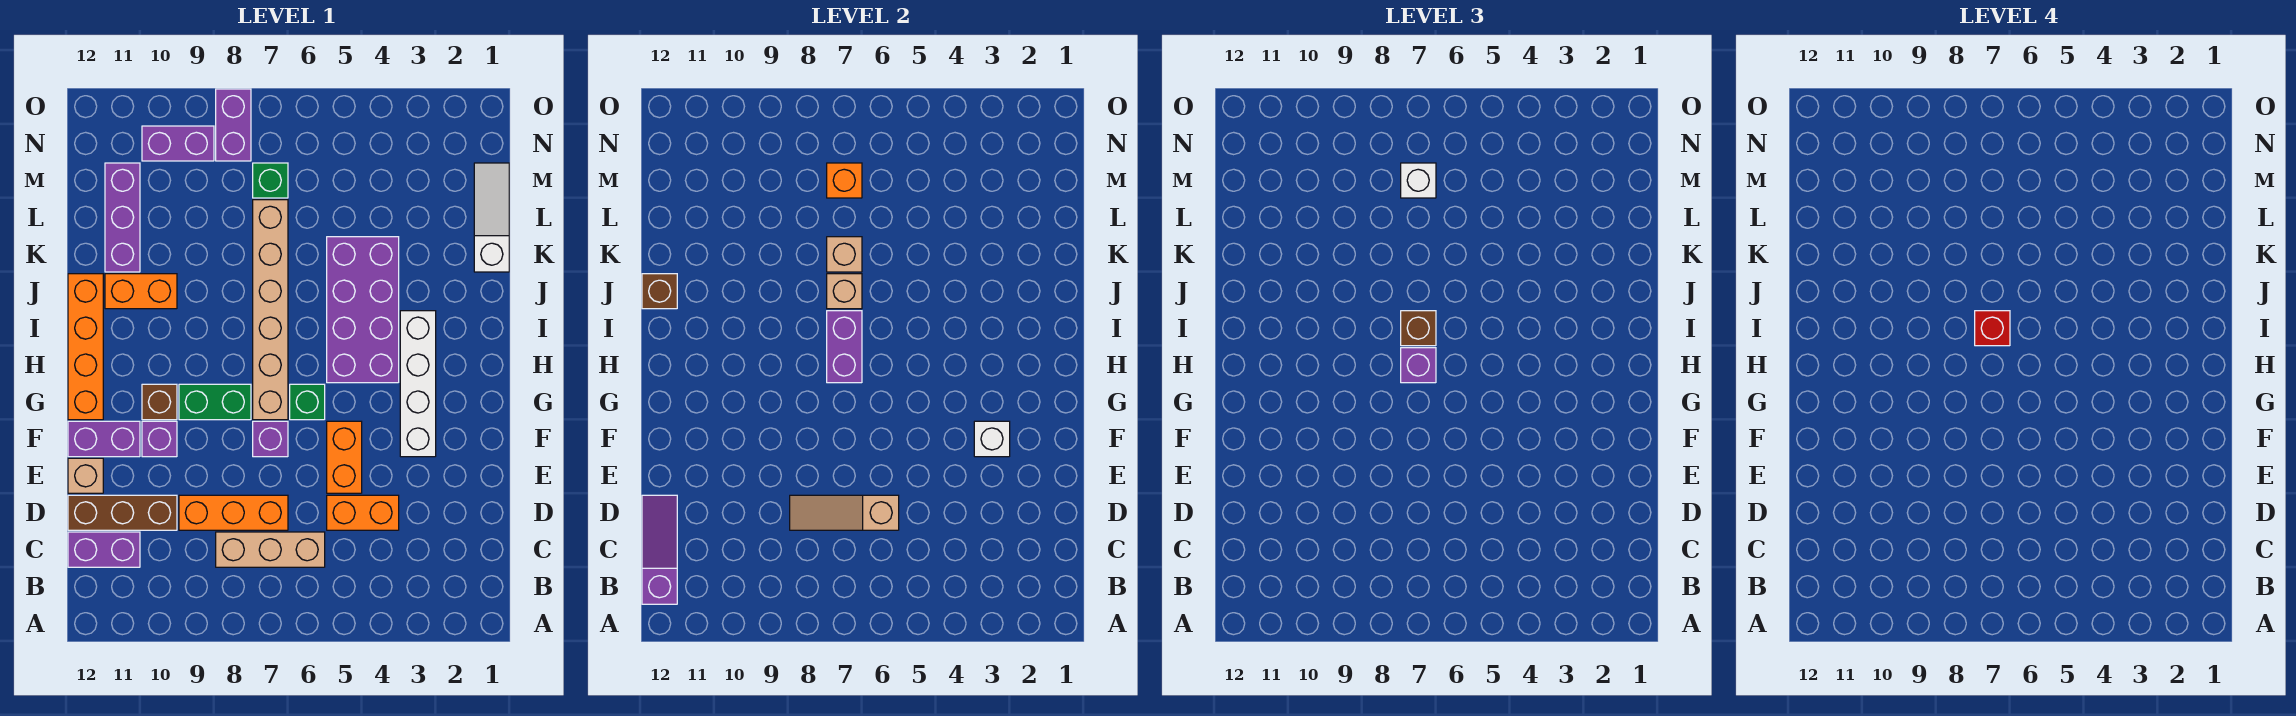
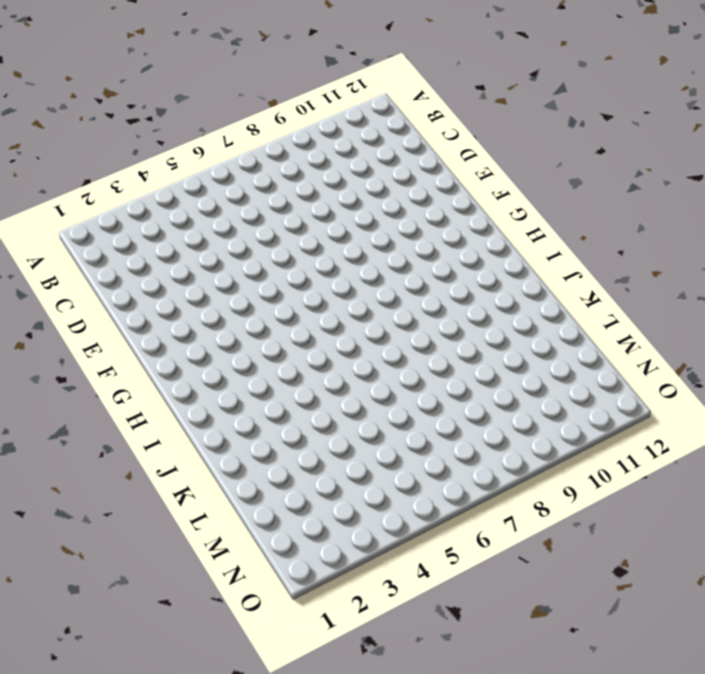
none -> tan 1x3 brick [216,532,325,567]
none -> purple 1x2 brick [68,532,140,567]
none -> orange 1x2 brick [327,495,399,530]
none -> orange 1x3 brick [179,495,288,530]

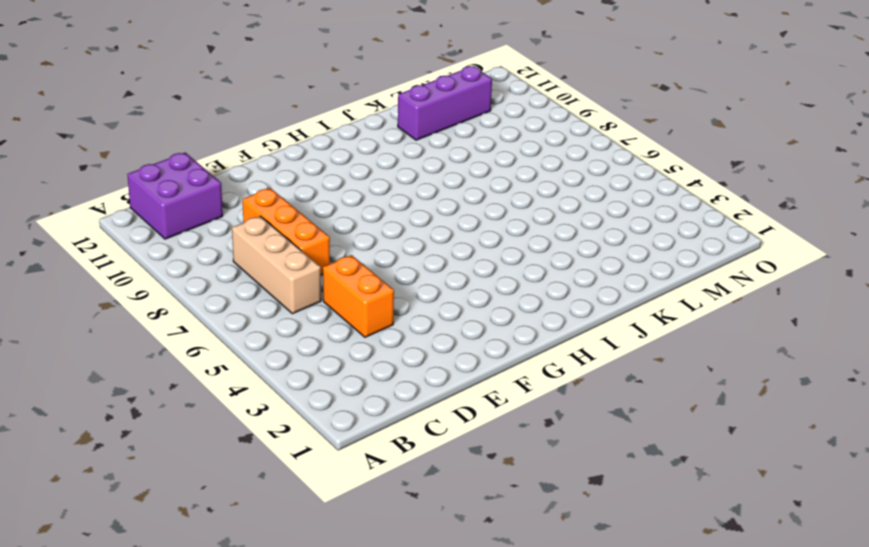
purple 2x2 brick [127,153,223,239] -> purple 1x2 brick [68,532,140,567]
none -> brown 1x3 brick [68,495,177,530]
none -> orange 1x2 brick [327,421,362,493]
none -> tan 1x1 brick [68,458,103,493]
none -> white 1x4 brick [400,311,436,457]

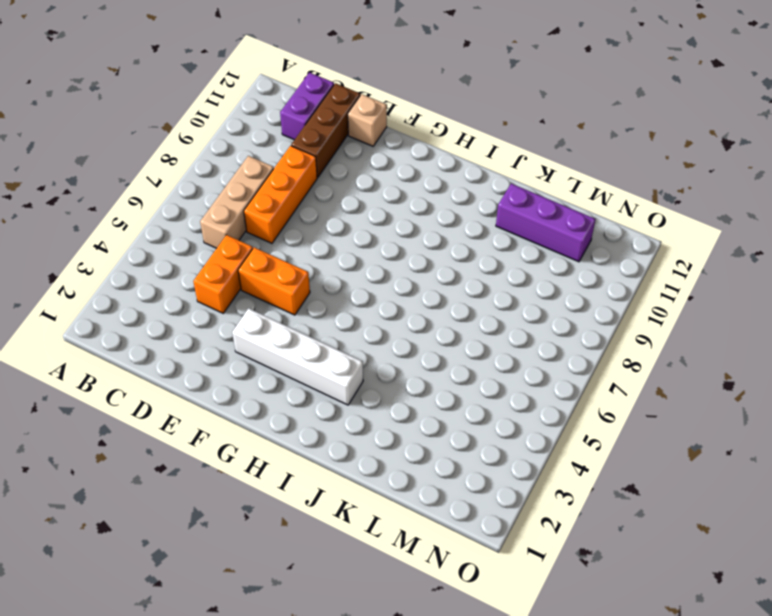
none -> purple 1x1 brick [253,421,288,457]
none -> purple 1x1 brick [142,421,177,457]
none -> purple 1x2 brick [68,421,140,457]
none -> green 1x1 brick [290,384,325,420]

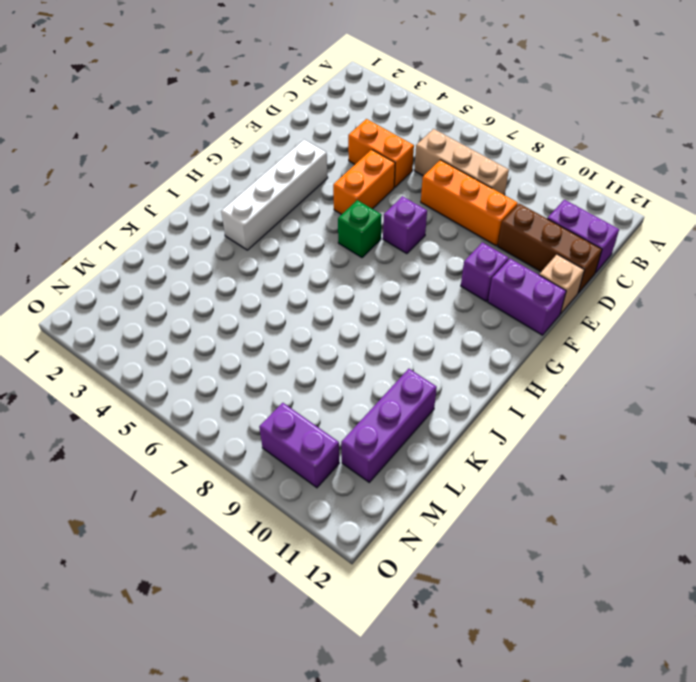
none -> tan 1x6 brick [253,200,288,420]
none -> green 1x2 brick [179,384,251,420]
none -> brown 1x1 brick [142,384,177,420]
none -> orange 1x4 brick [68,274,103,420]

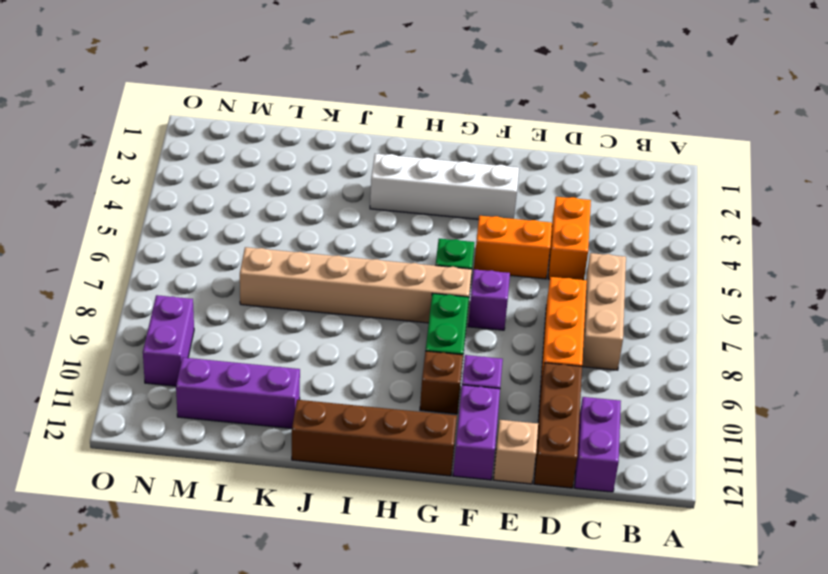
brown 1x4 brick [292,400,457,476] -> orange 1x4 brick [68,274,103,420]
none -> purple 2x4 brick [327,237,399,383]
none -> orange 1x2 brick [105,274,177,309]
none -> white 1x3 slope [474,163,509,272]
none -> green 1x1 brick [253,163,288,198]

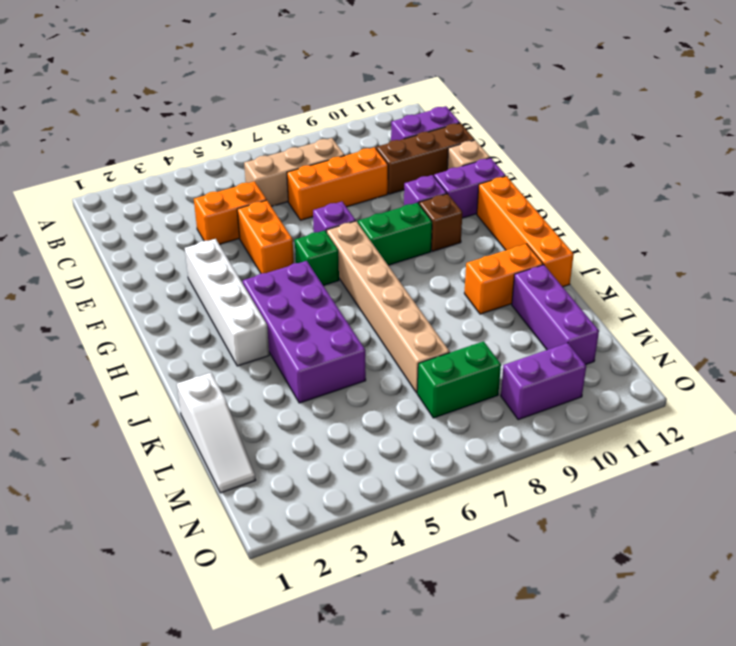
green 1x2 brick [417,341,501,418] -> green 1x1 brick [253,163,288,198]
none -> purple 1x2 brick [216,89,251,161]
none -> purple 1x3 slope [642,495,677,604]
none -> tan 1x3 slope [790,495,899,530]
none -> white 1x1 brick [974,421,1010,457]

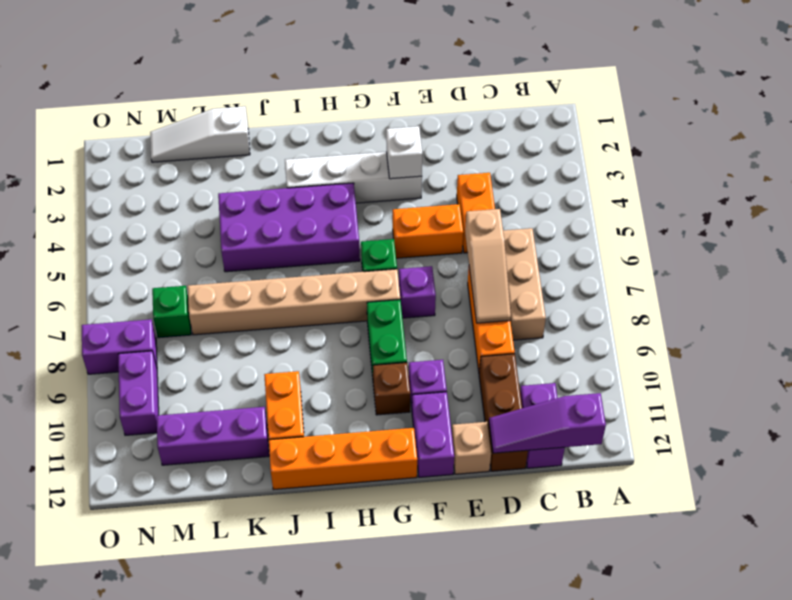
none -> purple 1x2 brick [827,311,862,383]
none -> tan 1x1 brick [827,274,862,309]
none -> brown 1x1 brick [642,274,677,309]
none -> tan 1x1 brick [827,237,862,272]

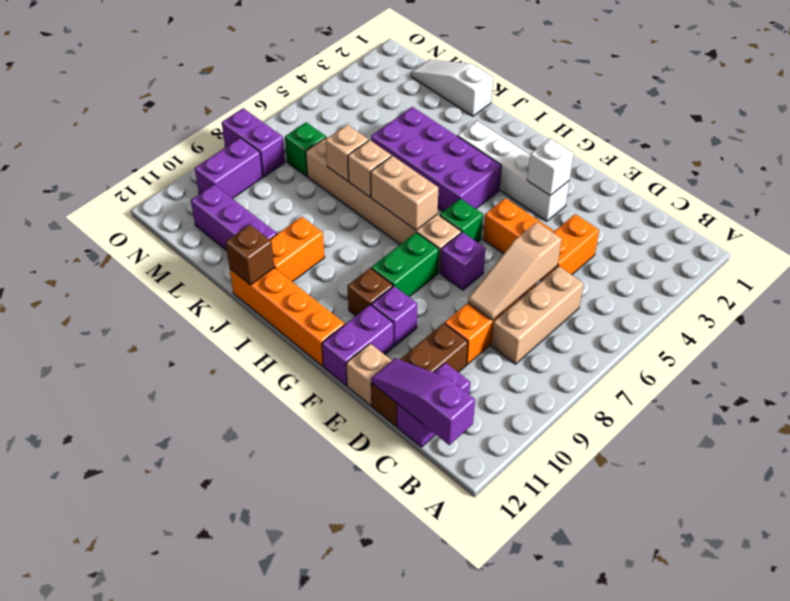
tan 1x2 brick [371,156,438,230] -> purple 1x2 brick [827,311,862,383]
none -> orange 1x1 brick [827,163,862,198]
none -> purple 1x1 brick [1401,348,1436,383]
none -> brown 1x1 brick [1401,311,1436,346]
none -> white 1x1 brick [1401,163,1436,198]

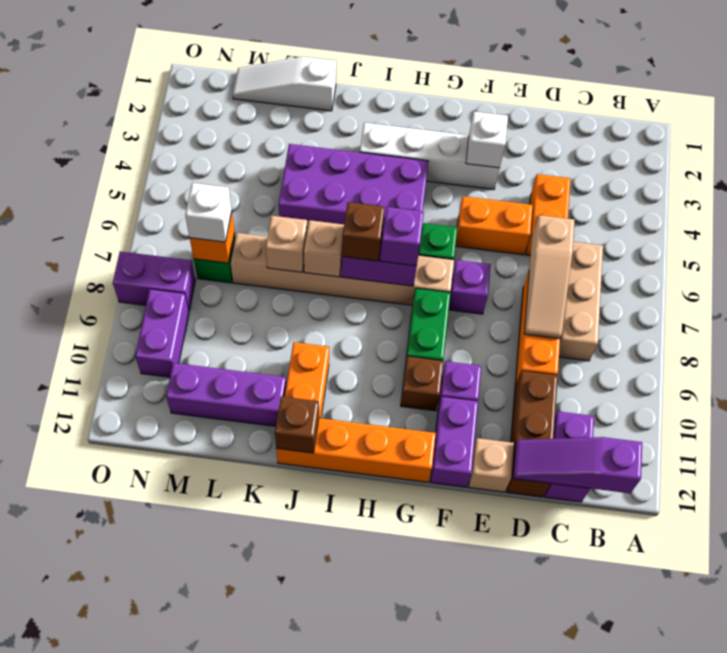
none -> red 1x1 brick [1975,311,2010,346]

